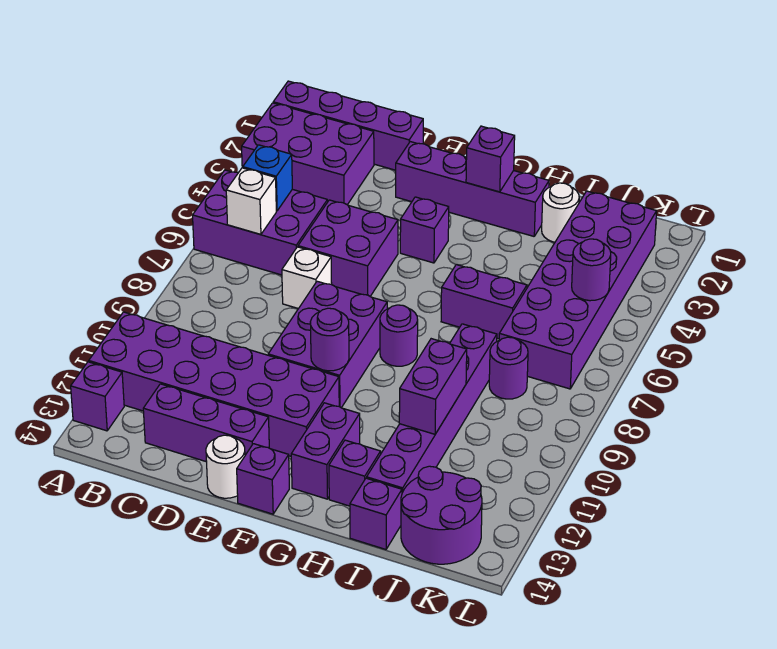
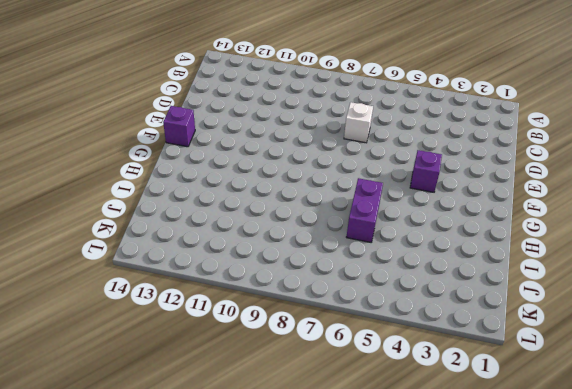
none -> purple 1x4 brick [273,81,423,170]
none -> purple 2x3 brick [242,103,374,205]
none -> purple 2x3 brick [193,170,328,275]

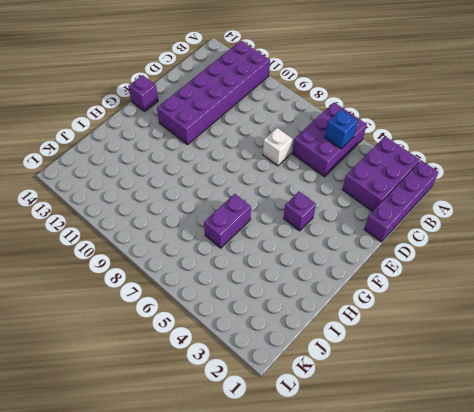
none -> purple 1x1 brick [71,362,124,431]
none -> purple 1x3 brick [143,384,269,462]
none -> purple 2x2 brick [298,200,398,296]

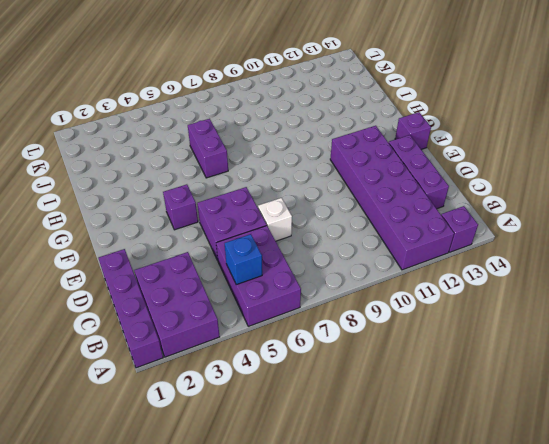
none -> purple 1x4 brick [396,142,549,236]
none -> purple 2x3 brick [268,281,387,408]
none -> white 1x1 round brick [206,435,245,498]

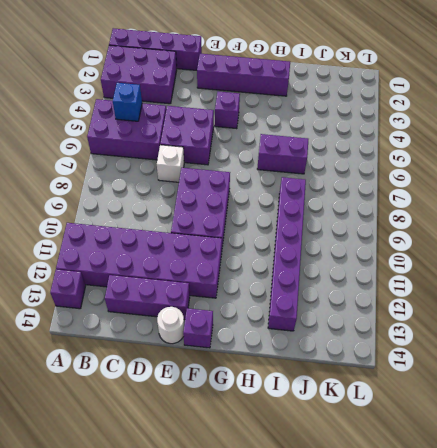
none -> purple 1x1 round brick [380,305,418,366]
none -> purple 1x2 brick [291,403,360,499]
none -> purple 1x1 brick [329,440,381,506]

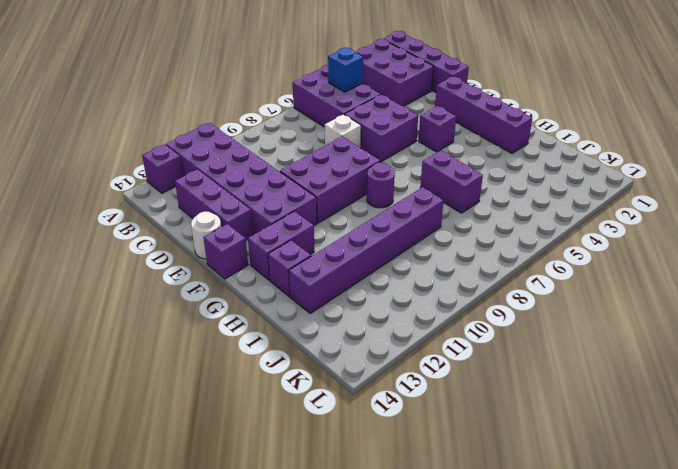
none -> white 1x1 round brick [542,183,579,242]
none -> purple 1x1 brick [350,478,402,549]
none -> purple 2x6 brick [499,191,657,389]

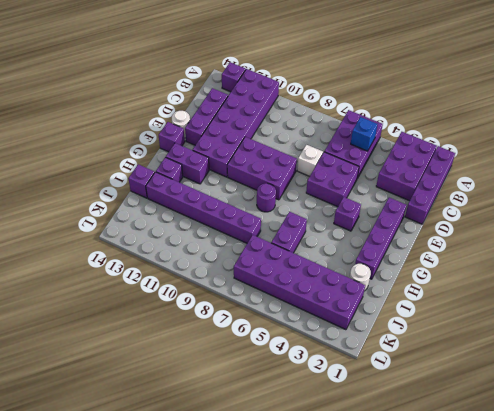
none -> purple 1x1 round brick [489,337,528,399]
none -> purple 2x2 round brick [401,466,482,564]
none -> white 1x1 brick [226,168,276,234]

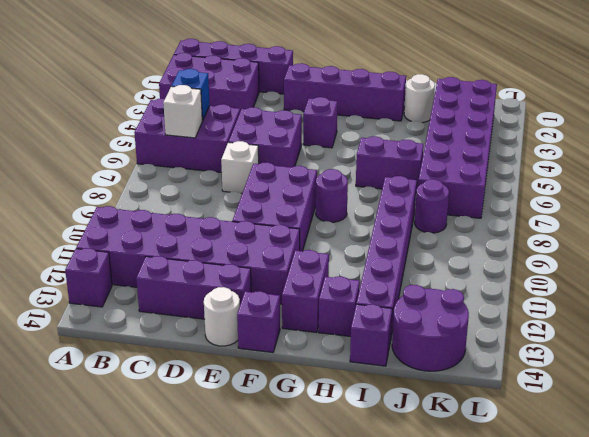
none -> purple 1x1 round brick [310,308,349,371]
none -> purple 1x1 brick [466,126,515,192]
none -> purple 1x2 brick [399,339,467,434]

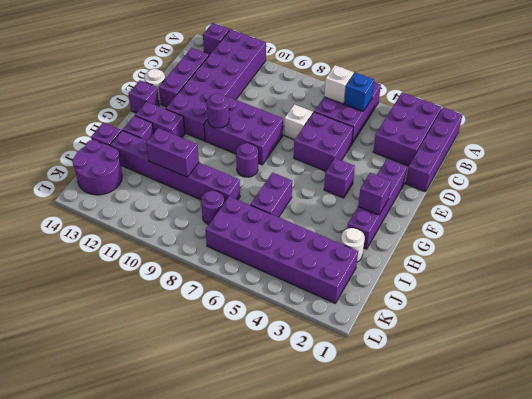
none -> purple 1x1 round brick [572,239,611,301]

